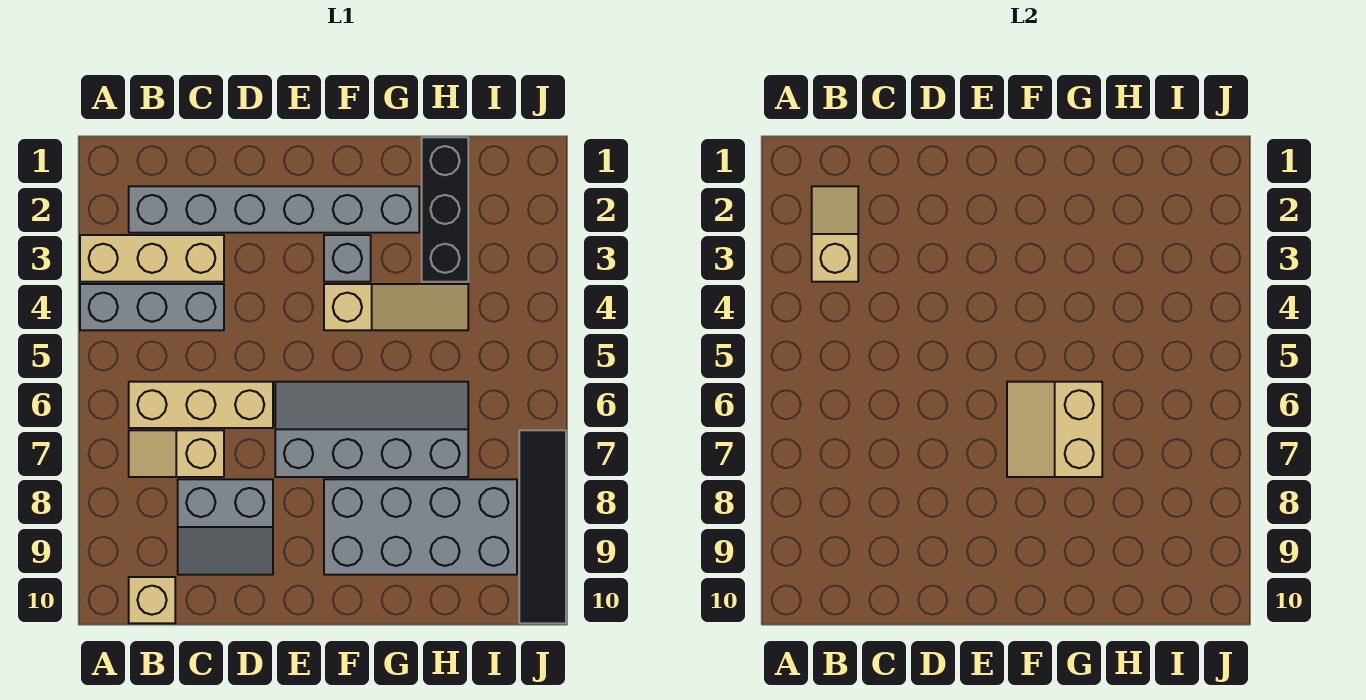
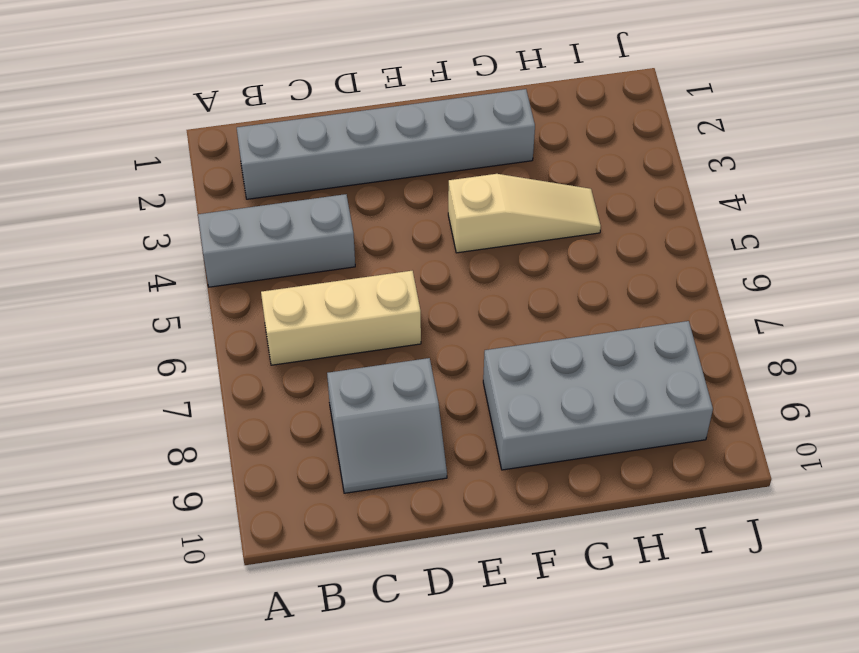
none -> tan 1x3 brick [80,235,224,282]
none -> tan 1x2 slope [129,430,224,477]
none -> tan 1x1 brick [129,577,175,623]

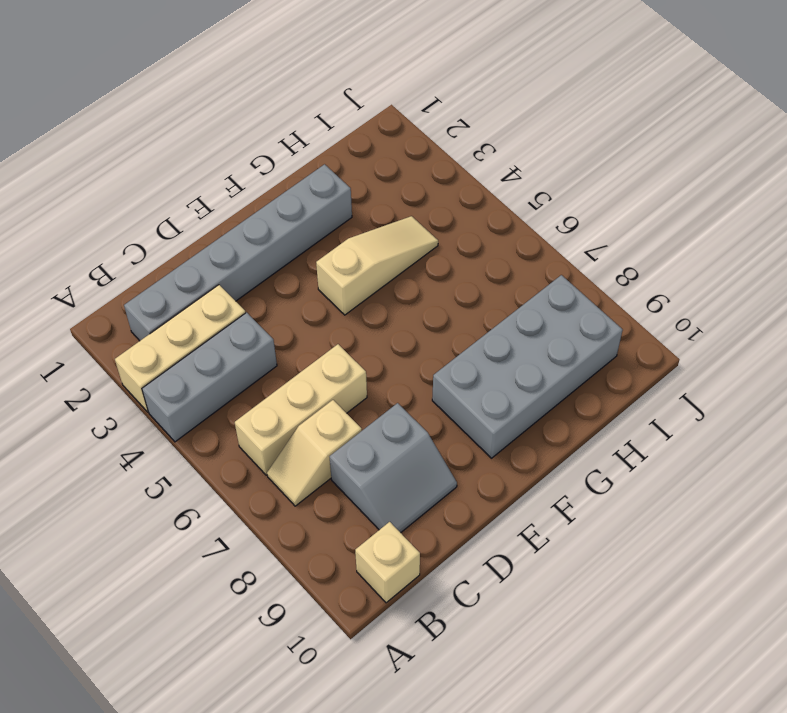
none -> grey 2x4 slope [275,382,468,477]
none -> grey 1x1 brick [324,235,371,282]
none -> black 1x3 brick [422,137,468,282]

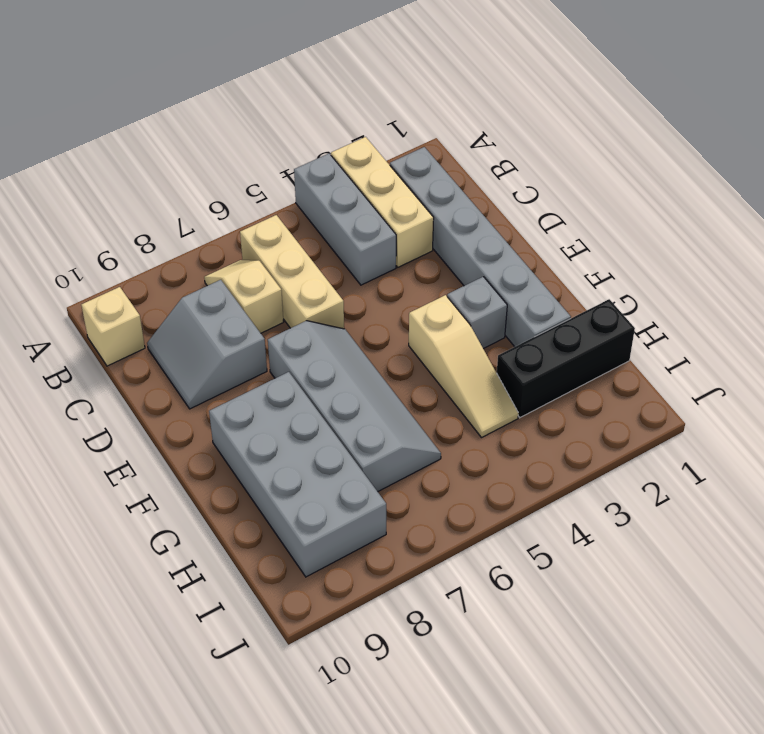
none -> black 1x4 tile [519,430,566,623]
none -> tan 1x2 slope [812,186,858,282]
none -> tan 2x2 slope [1007,382,1102,477]

